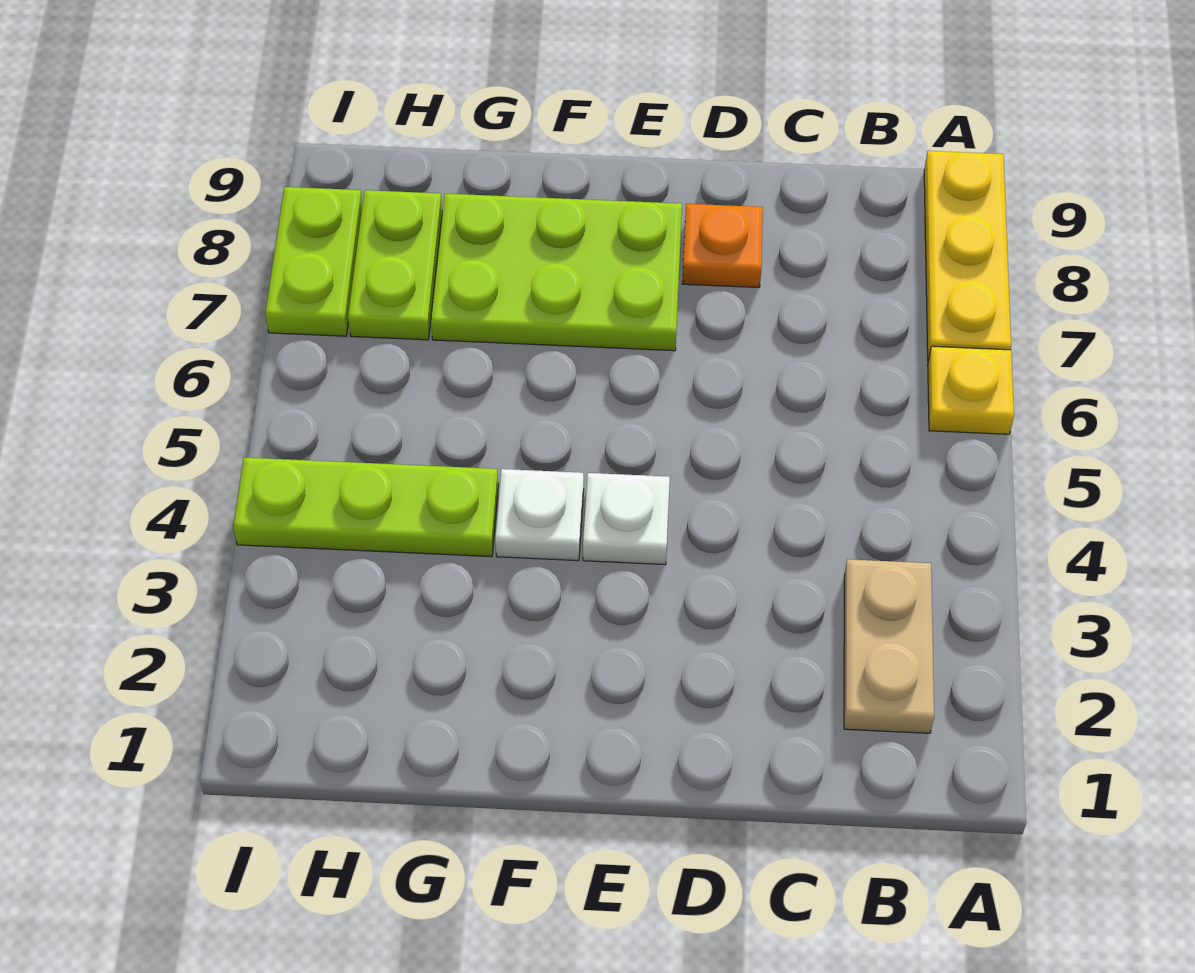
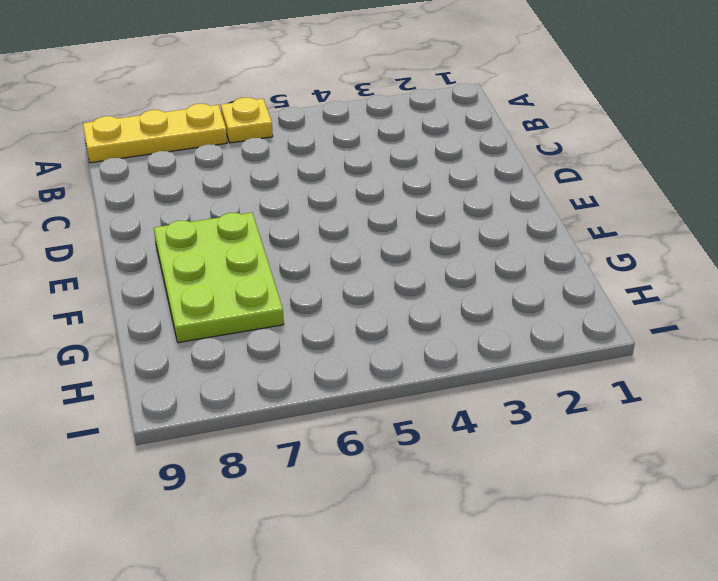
none -> tan 1x2 plate [844,559,934,733]
none -> orange 1x1 plate [682,204,763,288]

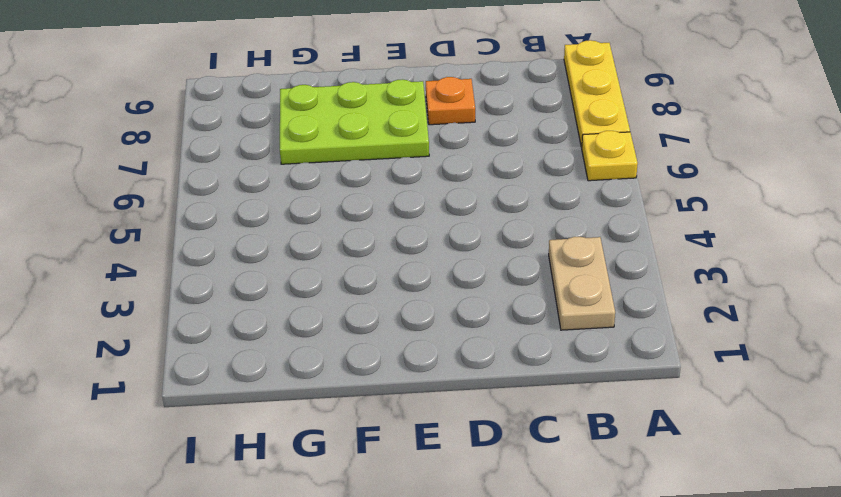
none -> white 1x1 plate [583,473,670,565]
none -> white 1x1 plate [495,469,584,561]

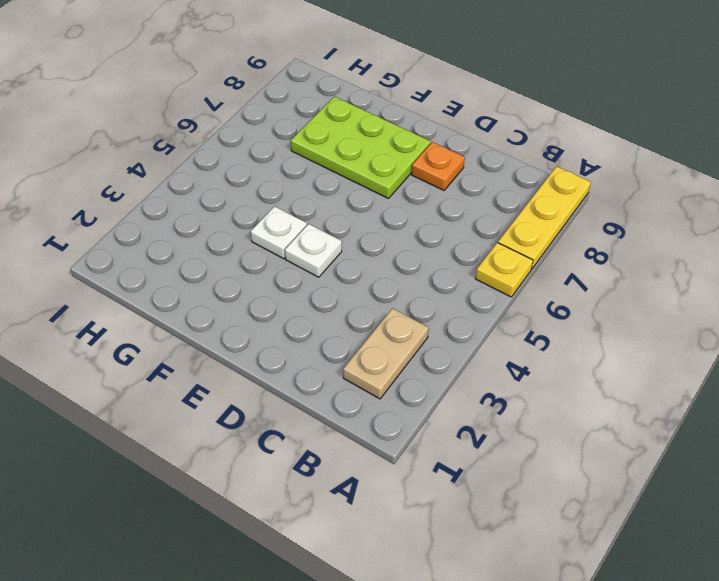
none -> lime 1x3 plate [233,457,498,557]
none -> lime 1x2 plate [348,190,442,340]

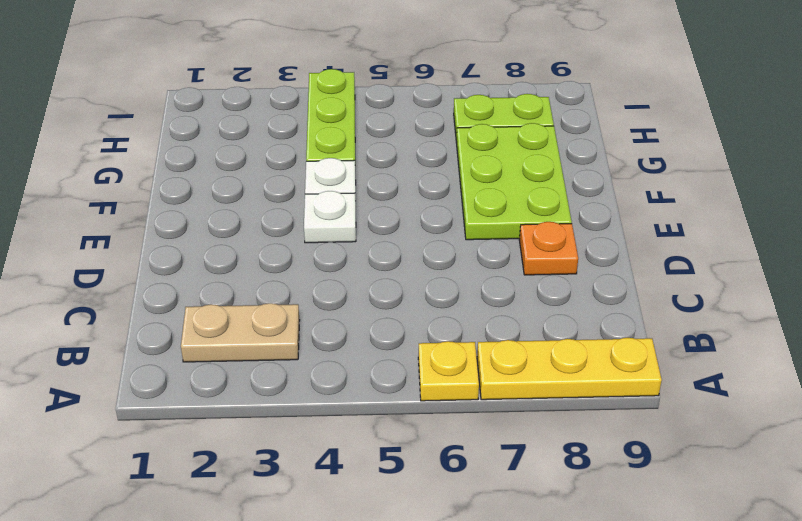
none -> lime 1x2 plate [265,187,362,336]

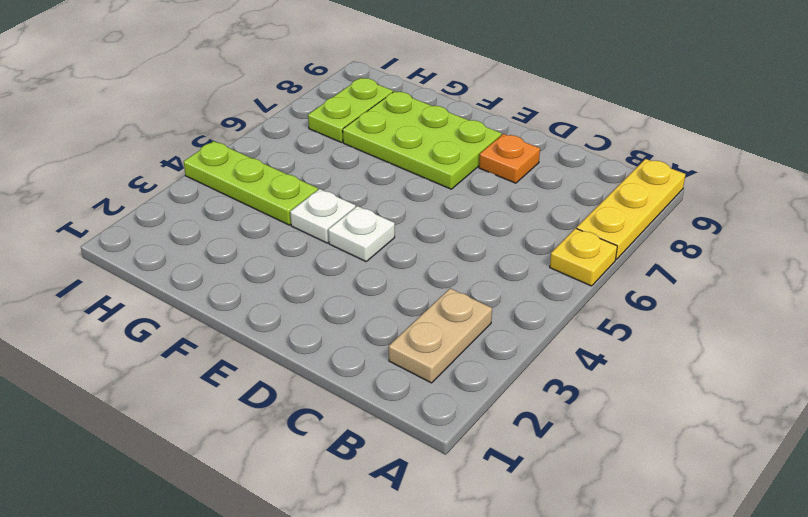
none -> lime 1x2 plate [265,187,362,336]

